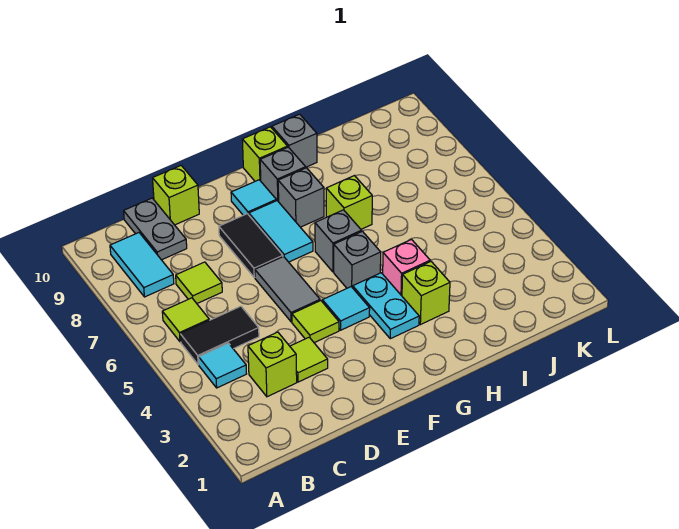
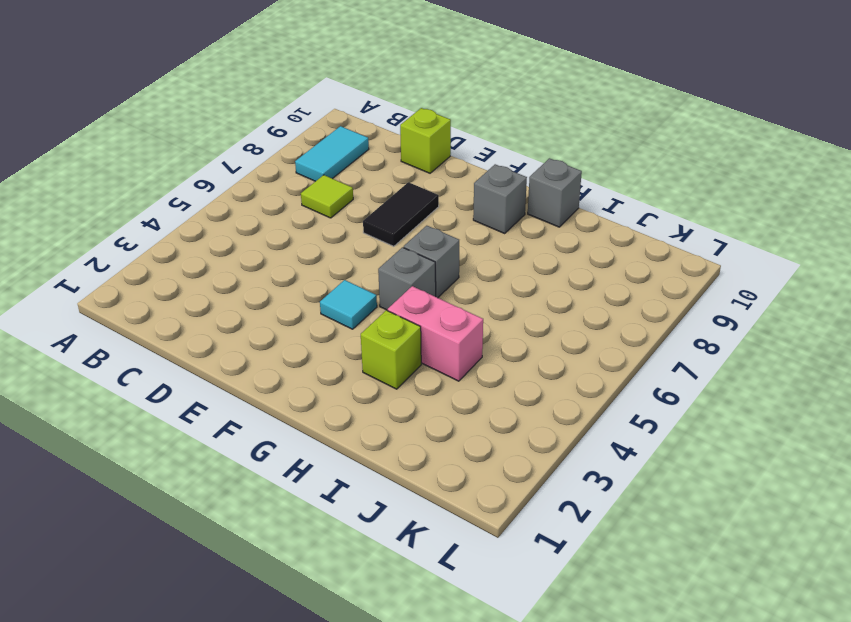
pink 1x2 brick [387,286,483,381] -> pink 1x1 brick [383,240,430,296]
none -> cyan 1x1 tile [199,343,246,388]
none -> black 1x2 tile [180,306,259,365]
none -> lime 1x1 tile [162,298,209,342]

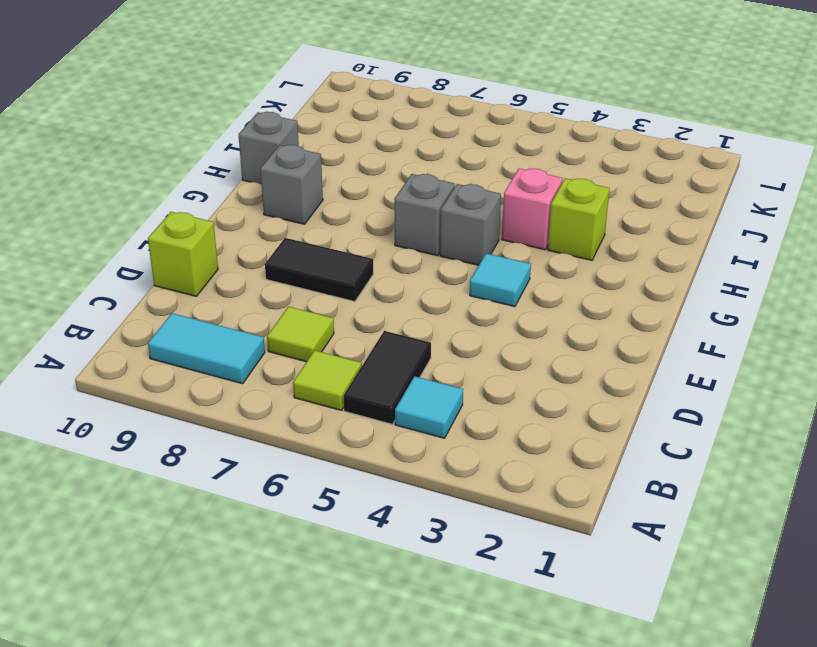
none -> lime 1x1 brick [248,332,297,397]
none -> grey 1x2 plate [124,198,187,260]
none -> lime 1x1 tile [290,337,328,382]

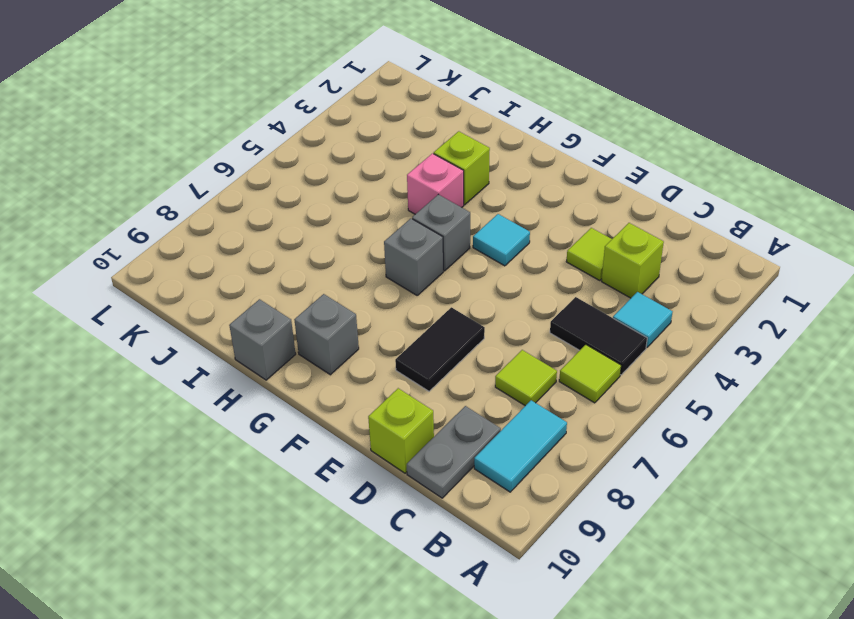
none -> lime 1x1 tile [292,301,339,343]
none -> grey 1x2 tile [255,257,320,322]
none -> cyan 1x2 tile [249,201,313,262]

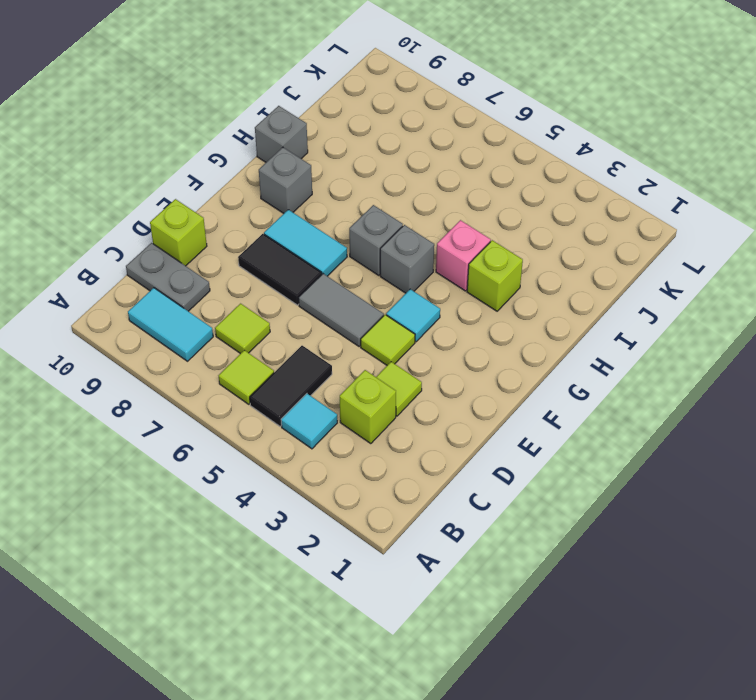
none -> cyan 1x1 tile [231,180,276,215]
none -> cyan 1x2 plate [353,273,419,339]
none -> grey 1x1 brick [278,168,324,227]

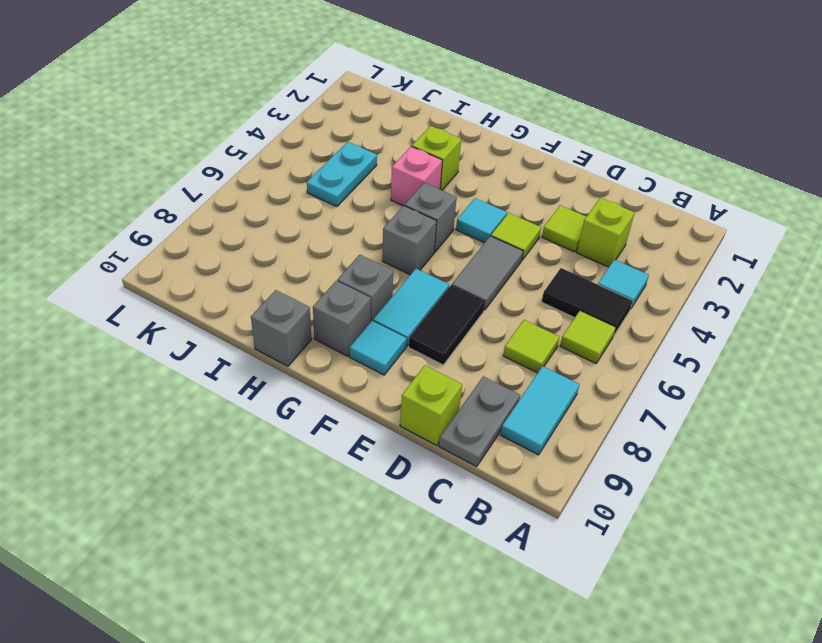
cyan 1x2 plate [307,142,377,207] -> cyan 1x2 plate moved to [353,273,419,339]
none -> lime 1x1 brick [242,127,288,181]
none -> lime 1x1 brick [326,176,372,229]

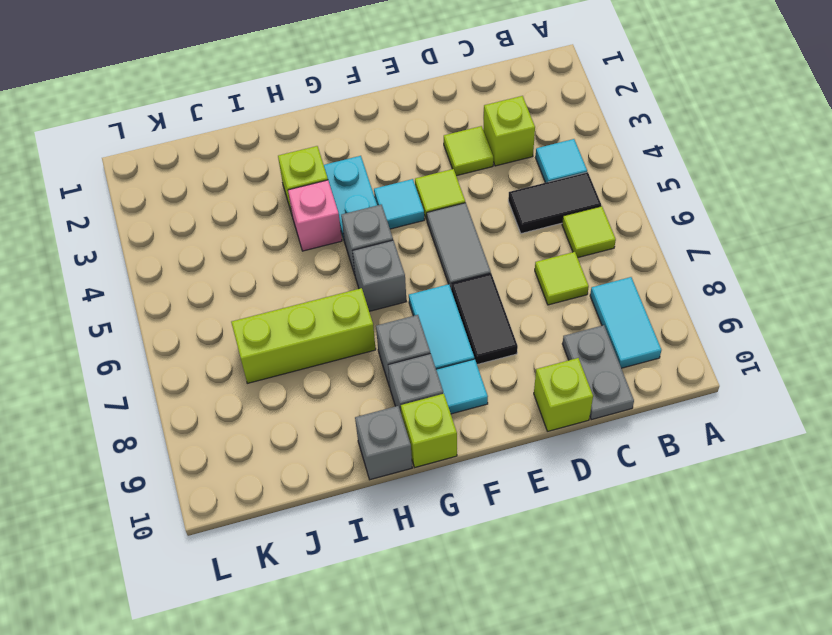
lime 1x3 brick [231,288,376,383] -> lime 1x1 brick [326,176,372,229]

